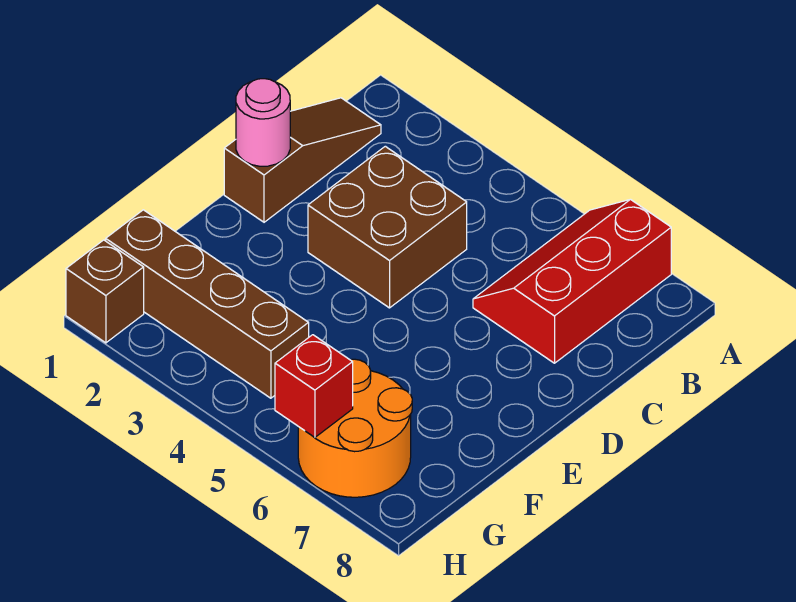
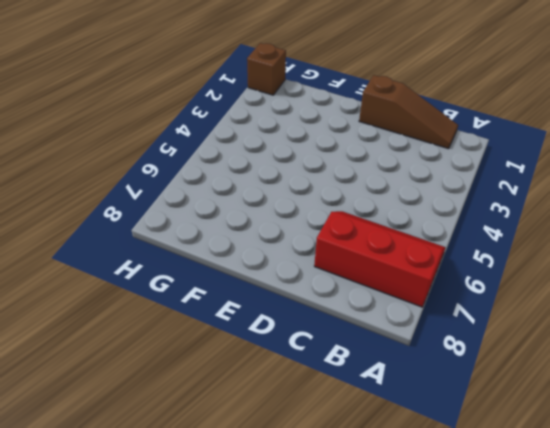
none -> brown 2x2 brick [308,146,467,308]
none -> brown 1x4 brick [106,210,309,398]

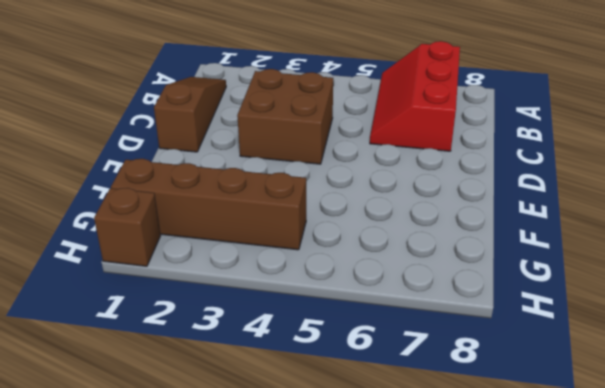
none -> orange 2x2 round brick [298,359,412,497]
none -> pink 1x1 round brick [236,79,290,166]

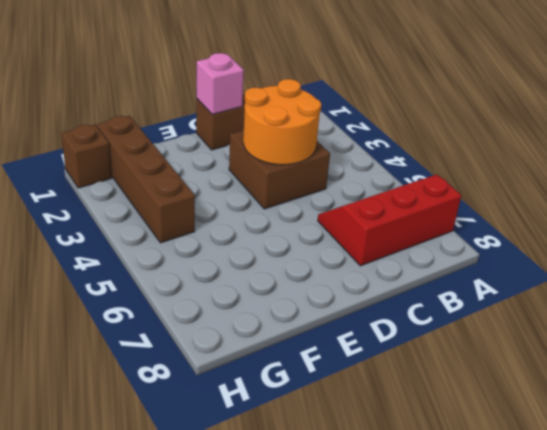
orange 2x2 round brick [243,79,321,165] -> orange 2x2 round brick moved to [298,359,412,497]
pink 1x1 brick [197,53,244,114] -> pink 1x1 round brick [236,79,290,166]
none -> red 1x1 brick [275,335,353,438]

